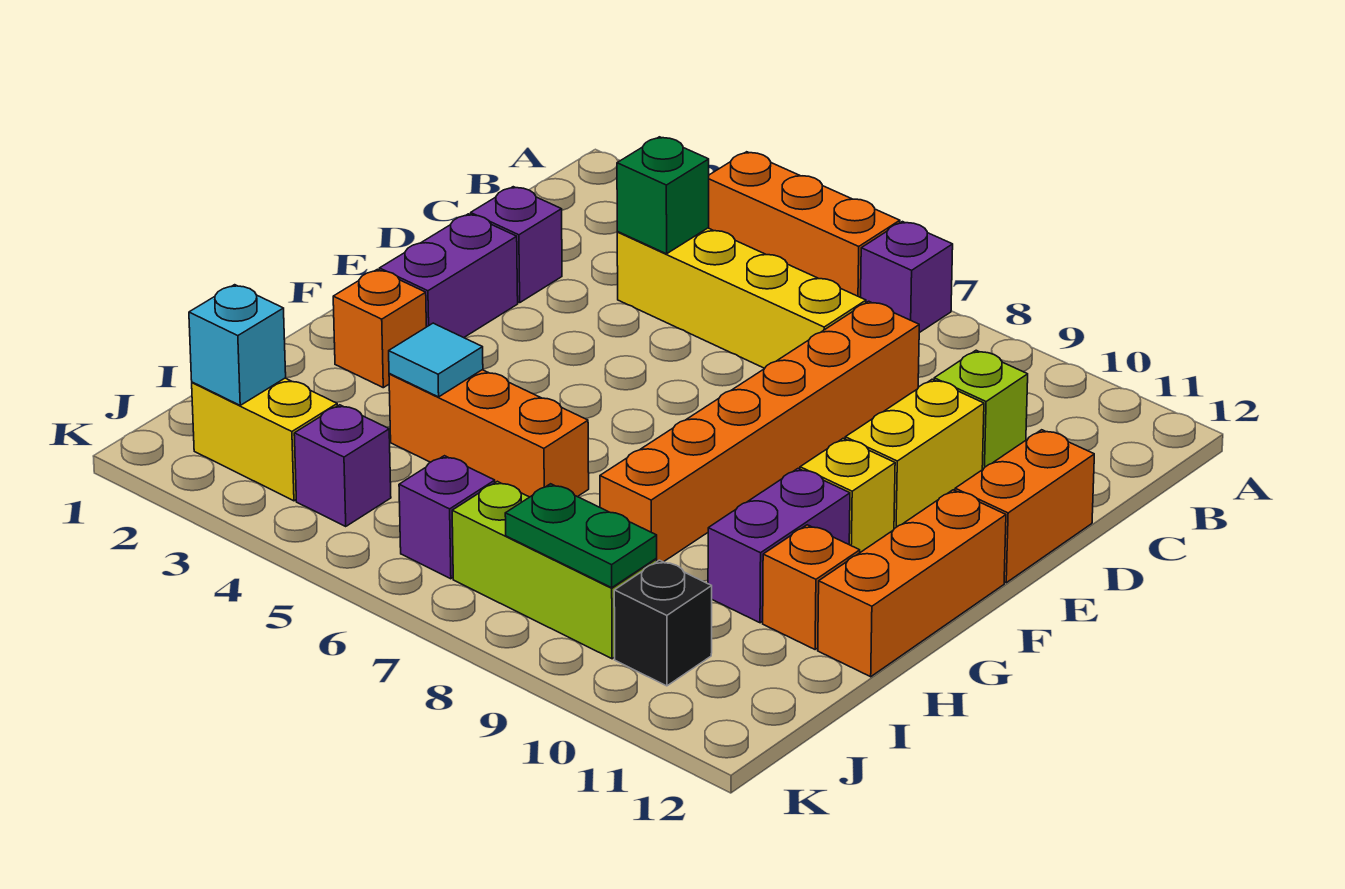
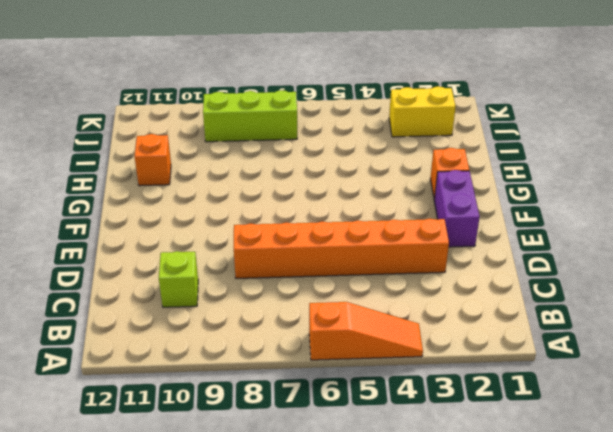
orange 1x3 slope [309,302,423,360] -> orange 1x3 brick [709,152,900,297]
orange 1x6 brick [234,219,449,278] -> orange 1x6 brick turned to [600,301,919,562]
none -> purple 1x1 brick [861,222,953,333]
none -> yellow 1x4 brick [617,228,866,368]
none -> purple 1x1 brick [471,187,562,303]

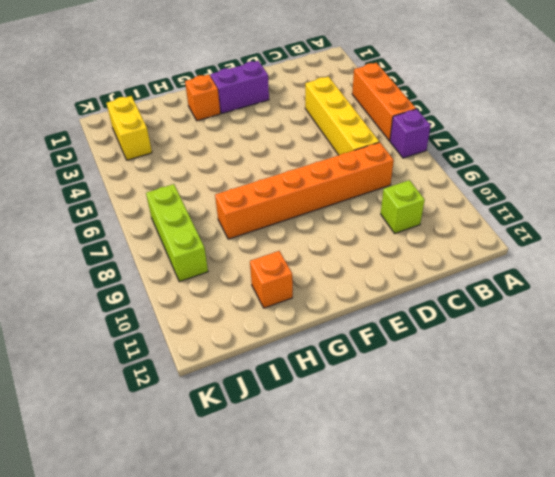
none -> purple 1x1 brick [471,187,562,303]
none -> yellow 1x2 brick [845,379,984,529]
none -> orange 1x2 brick [955,430,1094,583]

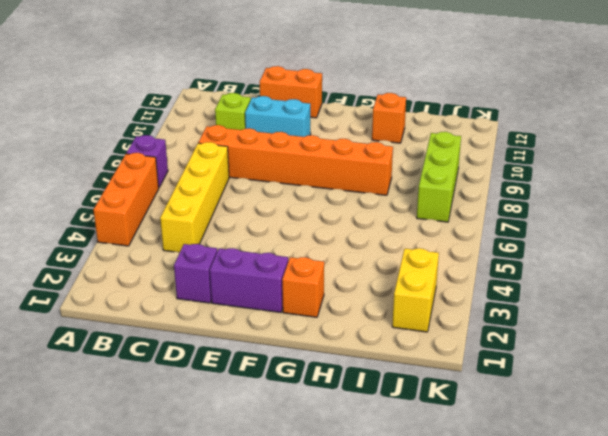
cyan 1x2 brick [245,96,311,137] -> yellow 1x2 brick [845,379,984,529]
none -> yellow 1x1 brick [800,438,895,552]
none -> orange 1x3 brick [818,490,1006,677]
none -> purple 1x2 brick [708,468,850,623]

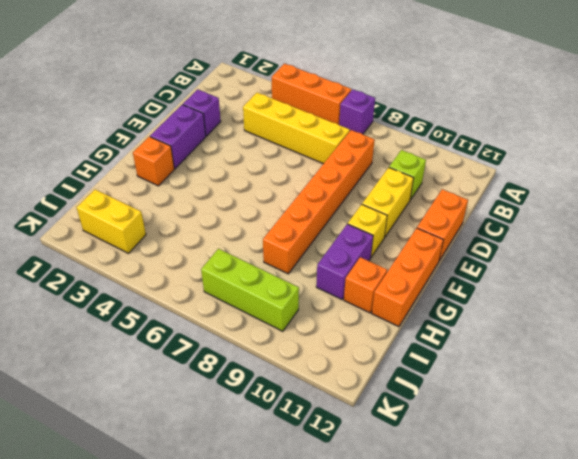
none -> orange 1x3 brick [389,370,589,497]
none -> purple 1x1 brick [294,405,391,527]
none -> purple 1x1 brick [399,456,495,579]

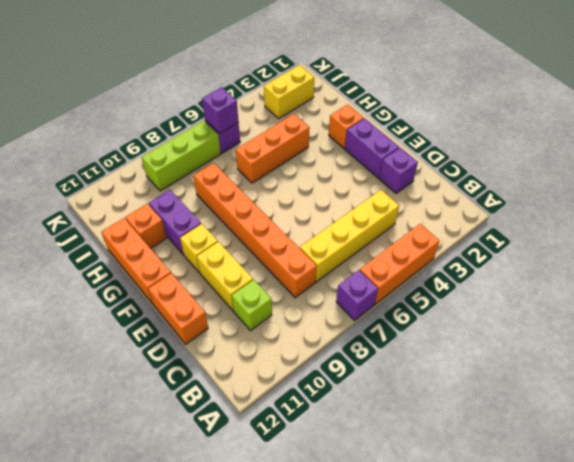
purple 1x1 brick [202,87,239,134] -> purple 1x1 brick moved to [294,405,391,527]
none -> black 1x1 brick [614,560,712,686]
none -> green 1x1 brick [617,137,709,254]
none -> cyan 1x1 tile [389,323,483,397]

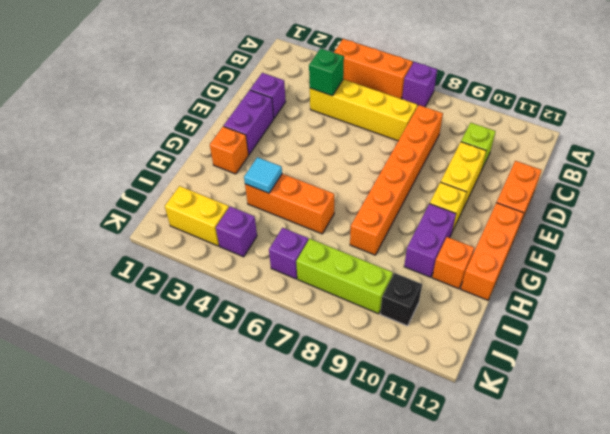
none -> cyan 1x1 brick [189,285,286,405]
none -> green 1x2 plate [505,484,657,588]

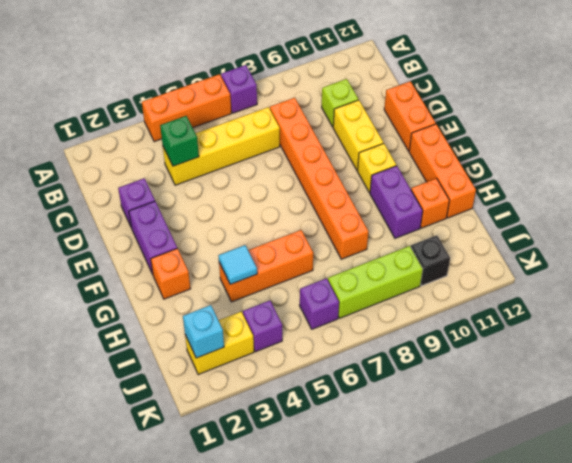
none -> green 1x2 plate [505,484,657,588]

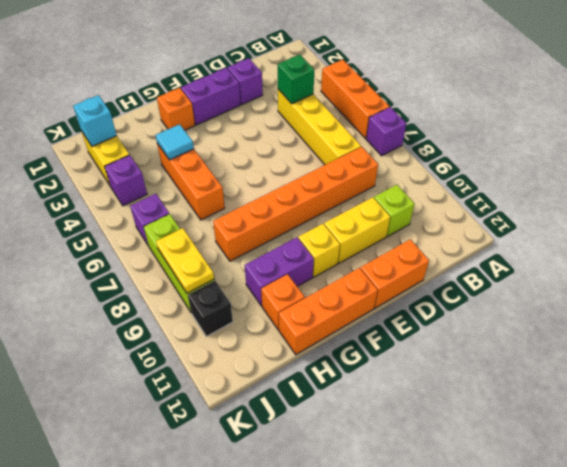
yellow 1x2 plate [156,228,214,293] -> green 1x2 plate [505,484,657,588]

